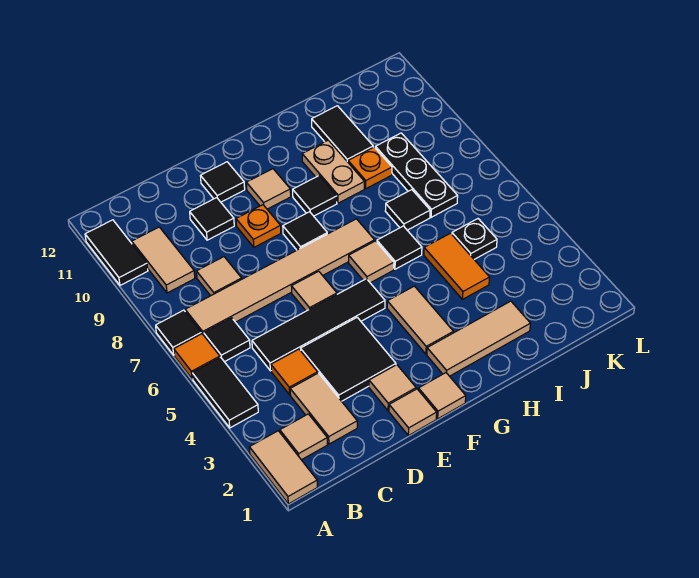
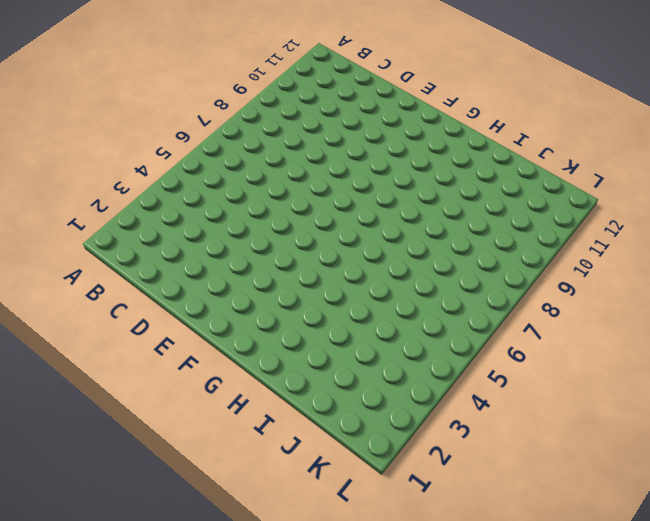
none -> tan 1x2 tile [249,431,317,504]
none -> black 1x2 tile [192,357,258,428]
none -> orange 1x1 tile [174,334,220,379]
none -> black 1x1 tile [156,310,201,355]

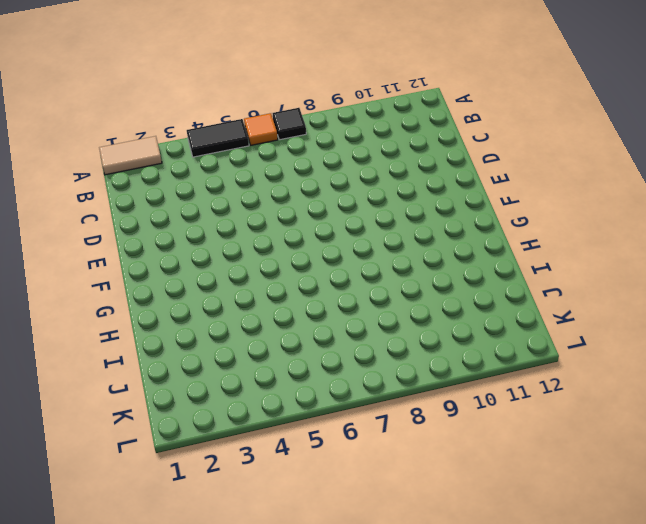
none -> black 1x2 tile [85,220,148,285]
none -> tan 1x1 tile [280,414,327,460]
none -> black 1x1 tile [204,318,250,362]
none -> tan 1x6 tile [185,219,375,335]

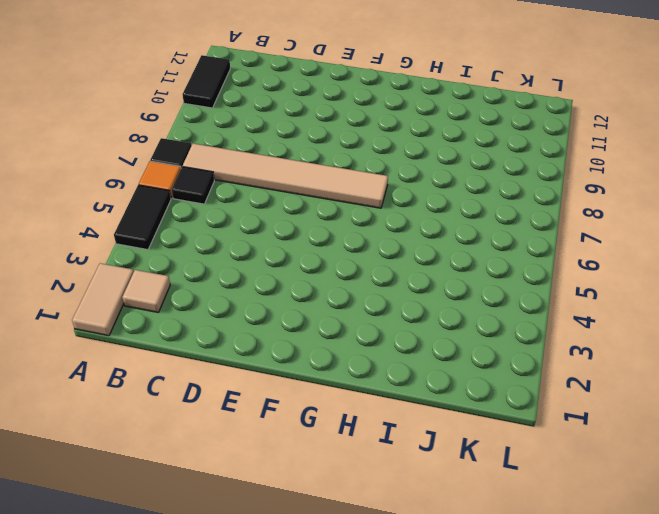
none -> tan 1x2 tile [132,227,195,293]
none -> tan 1x2 tile [290,373,357,444]
none -> orange 1x1 tile [271,349,318,395]
none -> black 1x4 tile [252,279,385,371]

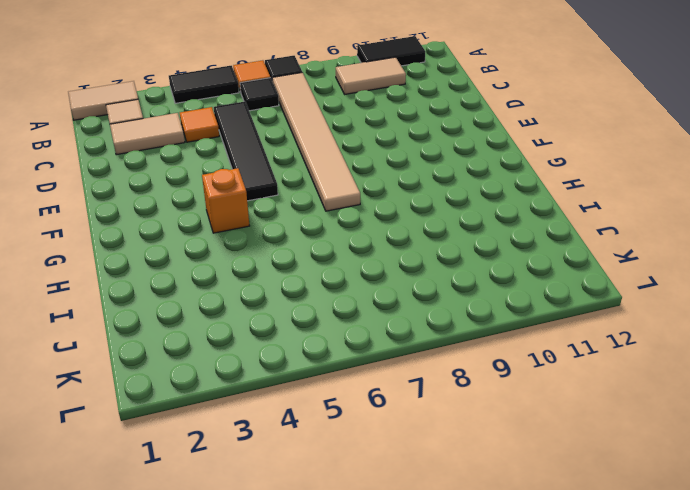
orange 1x1 brick [202,168,249,233] -> tan 1x2 tile [387,286,453,354]
none -> tan 1x1 tile [197,257,242,296]
none -> black 2x2 tile [301,317,396,401]
none -> black 1x1 tile [190,198,234,240]
none -> tan 1x1 tile [389,389,437,435]

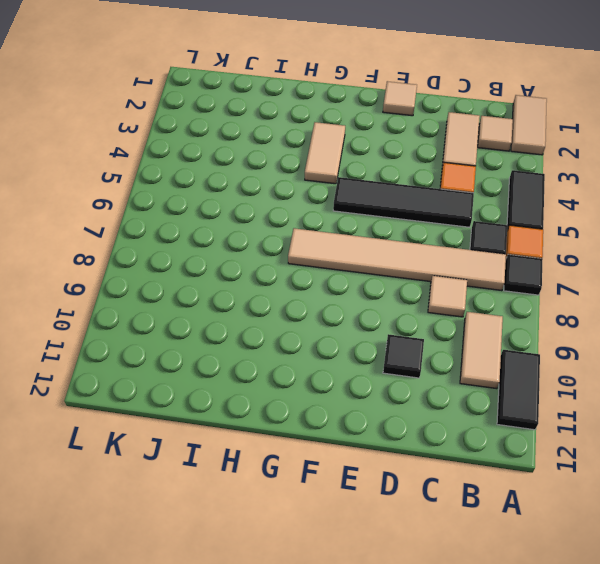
none -> black 2x2 tile [301,317,396,401]
none -> tan 1x1 tile [369,365,416,411]
none -> tan 1x1 tile [291,271,337,311]
none -> orange 1x1 plate [236,205,281,247]

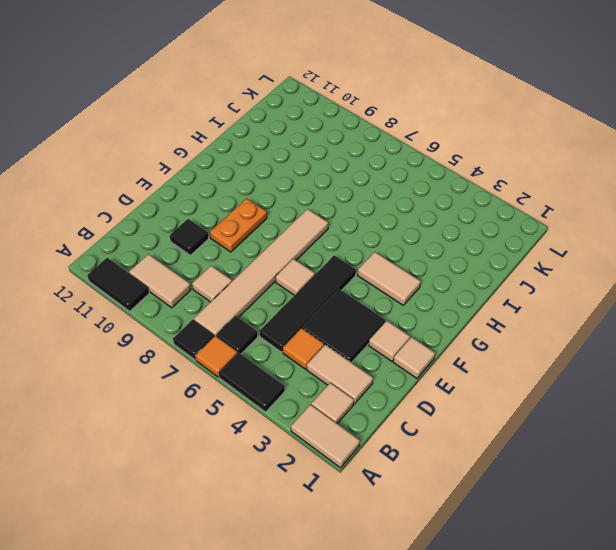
orange 1x2 plate [210,198,267,252] -> orange 1x1 plate [236,205,281,247]
none -> black 1x1 tile [201,162,245,202]
none -> tan 1x1 tile [418,373,466,419]
none -> black 1x1 tile [283,212,327,250]
none -> tan 1x1 tile [246,169,291,209]

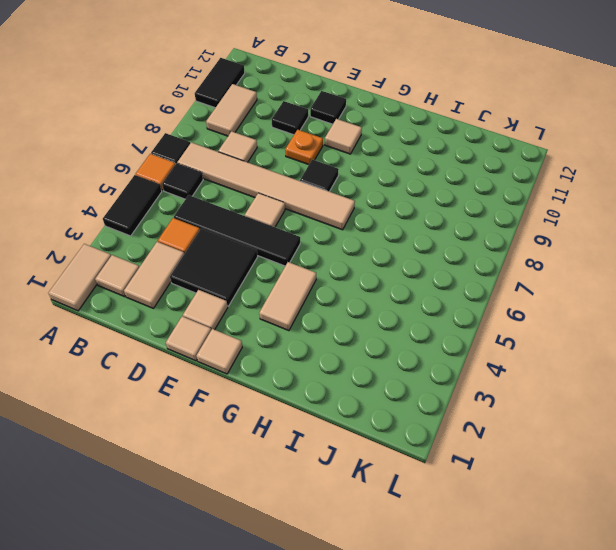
none -> tan 1x3 tile [427,301,530,376]
none -> tan 1x1 tile [349,241,394,283]
none -> black 1x1 tile [293,176,337,216]
none -> black 1x1 tile [377,226,422,269]

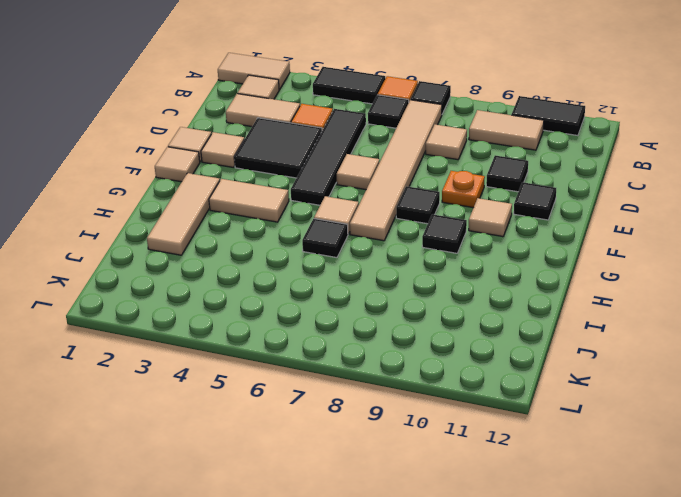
none -> tan 1x2 plate [302,140,365,203]
none -> orange 1x2 tile [424,233,490,299]
none -> black 1x1 tile [385,190,430,230]
none -> orange 1x1 plate [348,147,392,189]

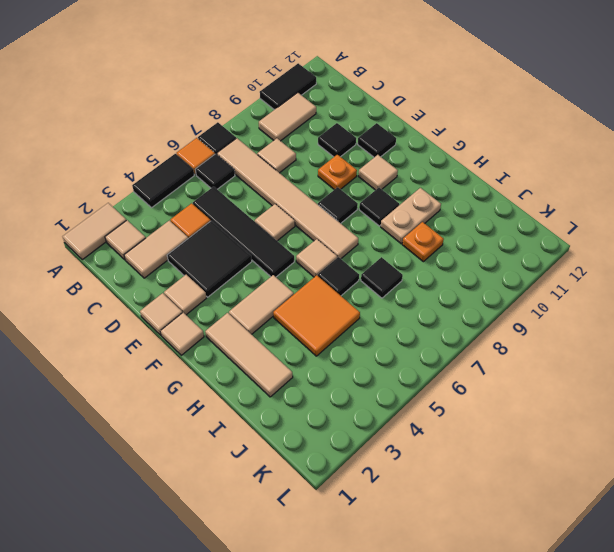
orange 2x2 tile [273,275,360,356] -> orange 1x2 tile [424,233,490,299]
none -> black 1x2 tile [312,106,373,162]
none -> black 1x1 plate [452,219,497,259]
none -> black 1x3 plate [375,133,458,217]

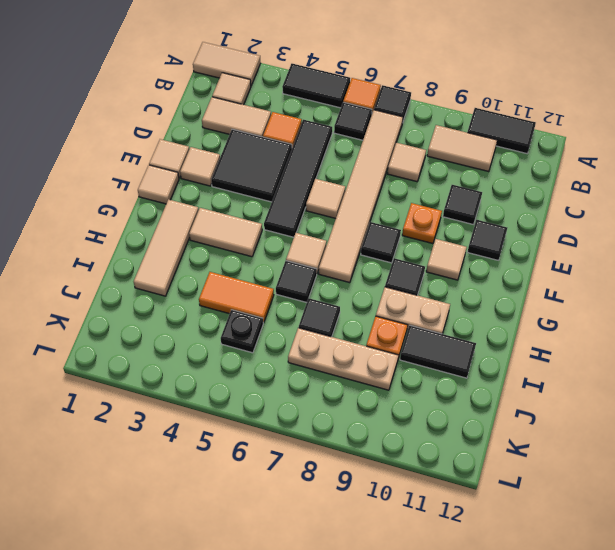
tan 1x3 plate [288,328,399,390] -> black 1x3 plate [375,133,458,217]

